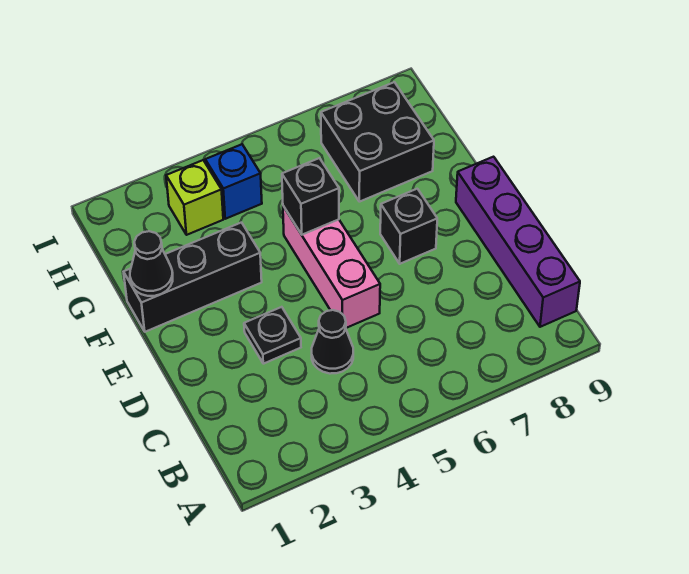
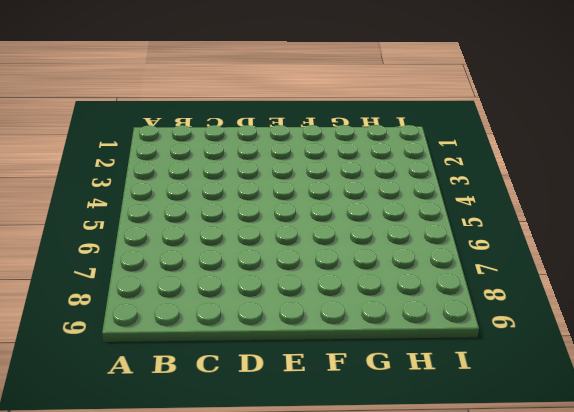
none -> purple 1x4 brick [456,157,580,327]
none -> black 1x1 cone [312,310,353,374]

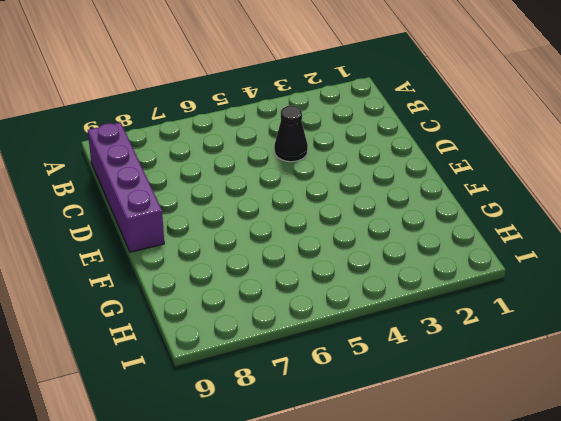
none -> black 1x1 plate [244,307,301,364]
none -> pink 1x3 brick [283,206,380,328]

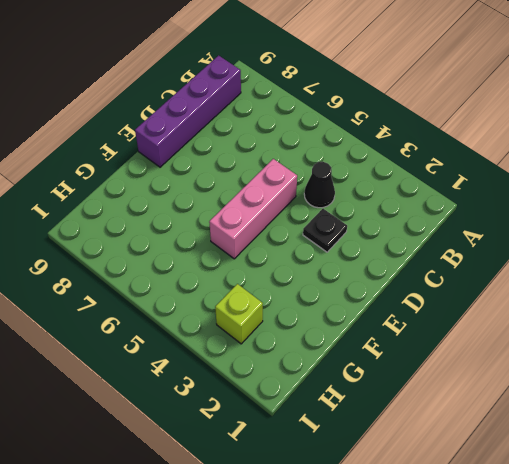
none -> black 1x1 brick [380,189,437,264]
none -> black 1x3 brick [124,223,262,332]

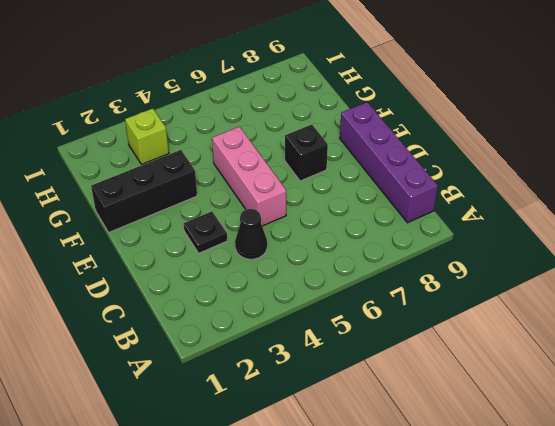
none -> black 2x2 brick [321,82,434,202]
none -> blue 1x1 brick [205,144,262,219]

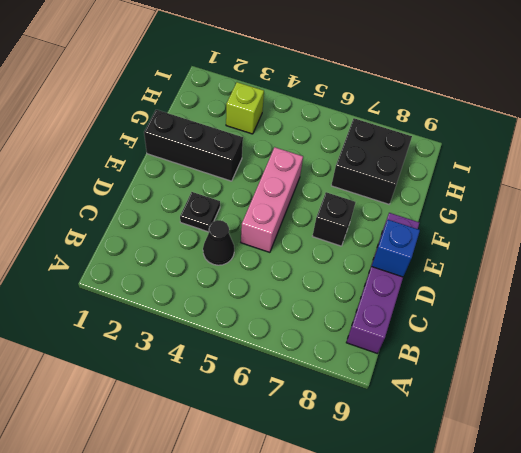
blue 1x1 brick [372,220,420,277] -> blue 1x1 brick moved to [205,144,262,219]
none -> black 1x1 cone [130,231,173,296]
none -> black 1x1 brick [282,158,339,235]

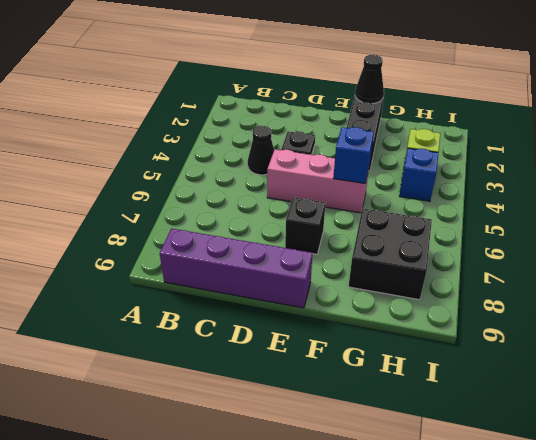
blue 1x1 brick [333,127,374,183] -> black 1x1 brick [282,158,339,235]

